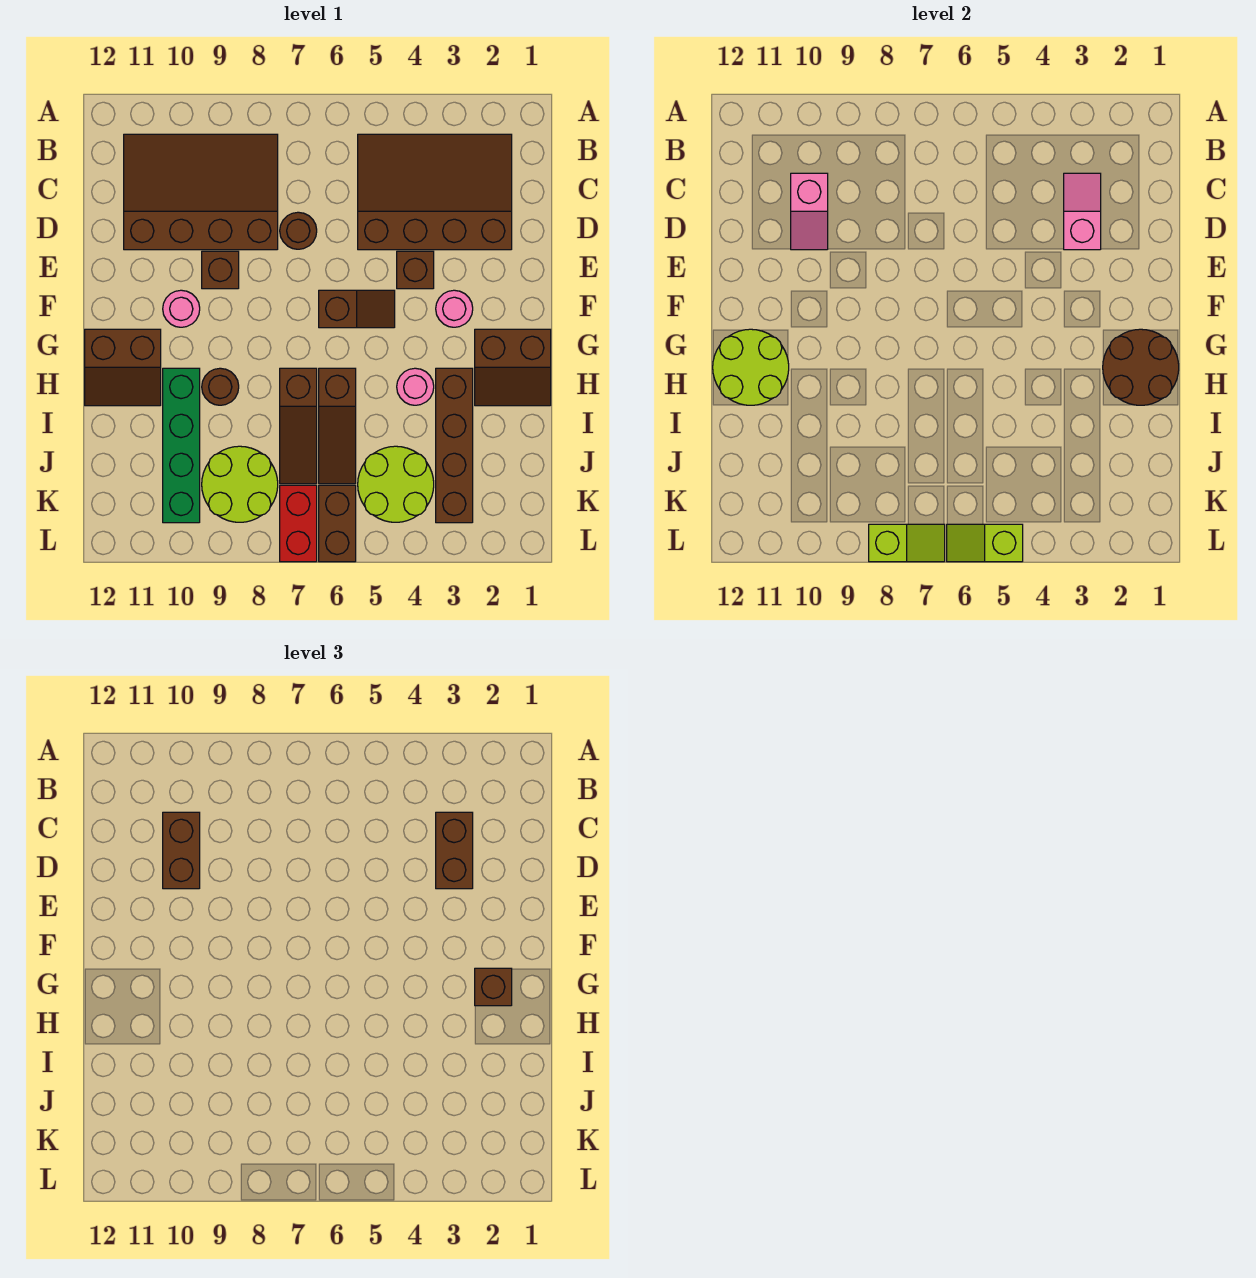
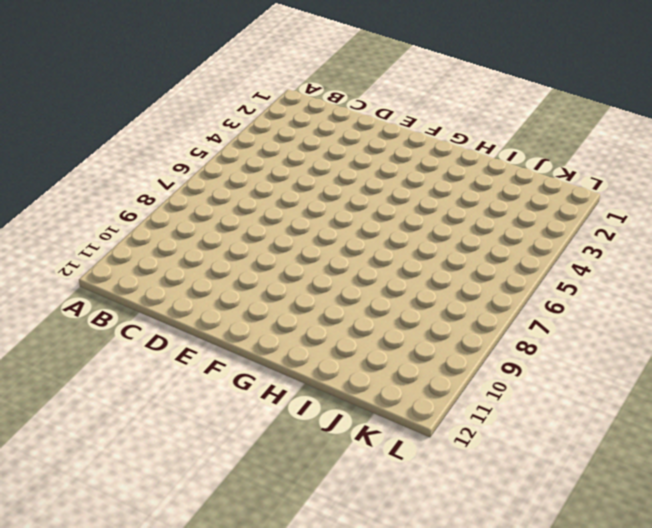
none -> brown 3x4 slope [358,134,512,250]
none -> brown 3x4 slope [124,134,278,250]
none -> brown 1x1 round brick [280,212,317,249]

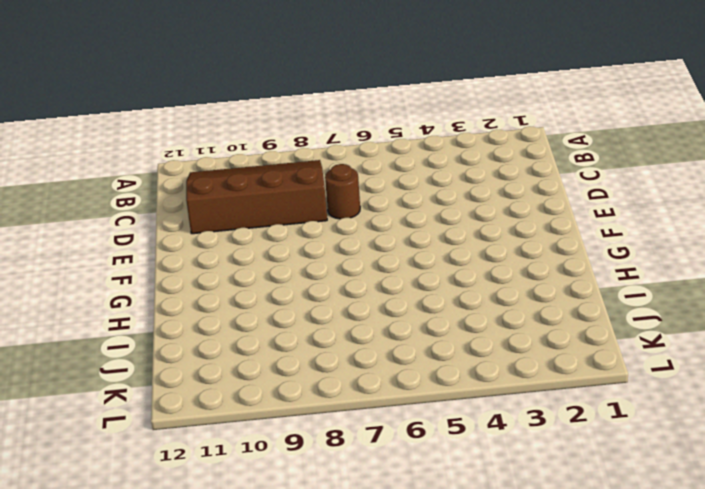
none -> brown 3x4 slope [358,134,512,250]
none -> brown 1x1 brick [397,251,434,289]
none -> brown 1x1 brick [202,251,239,289]

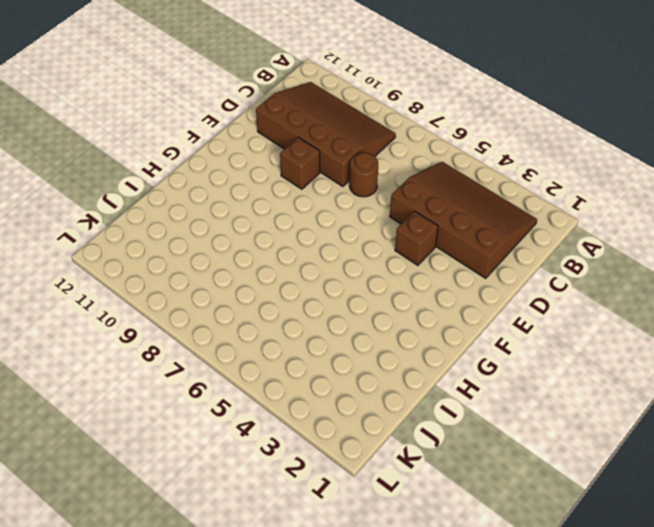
none -> pink 1x1 round brick [436,290,473,327]
none -> brown 1x2 slope [319,290,395,328]
none -> pink 1x1 round brick [163,290,200,327]

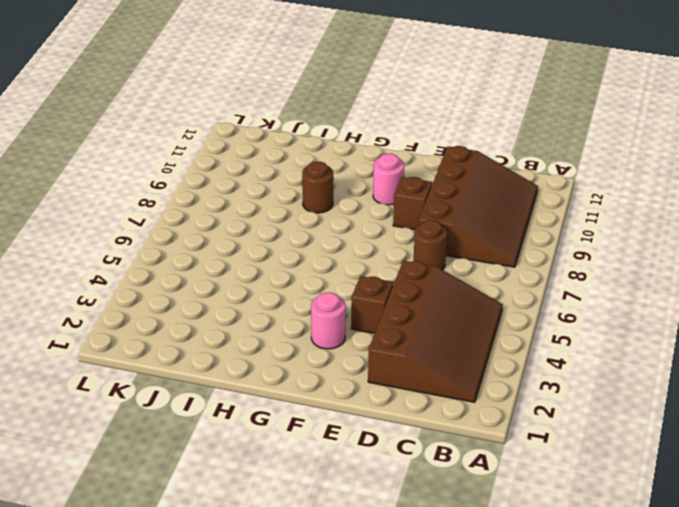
none -> brown 1x2 slope [319,290,395,328]
none -> brown 2x2 slope [475,329,551,406]
none -> brown 2x2 slope [85,329,161,406]

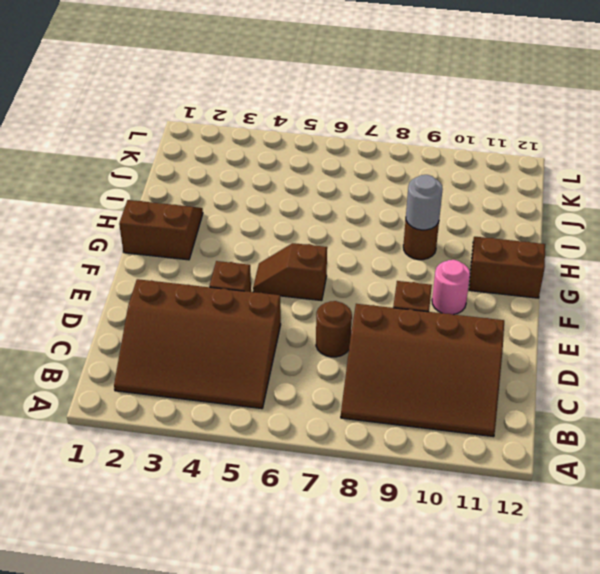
grey 1x1 round brick [406,175,443,230] -> none
none -> pink 1x1 round brick [436,290,473,327]
none -> brown 1x4 brick [436,368,473,523]
none -> pink 1x1 round brick [397,368,434,405]

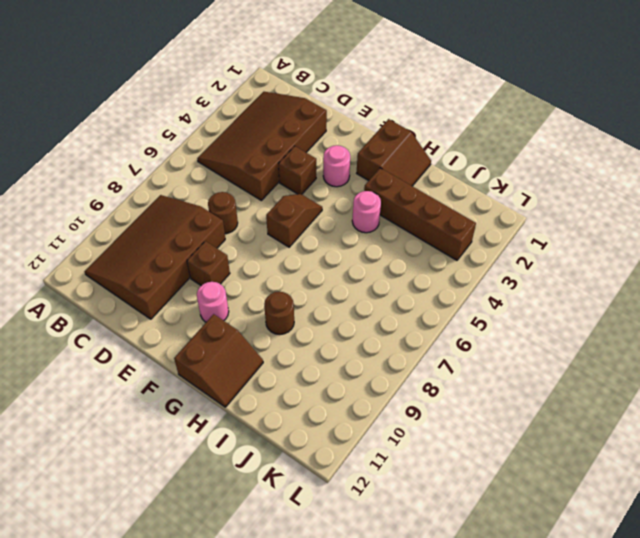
none -> brown 1x3 slope [319,368,356,484]
none -> brown 1x3 slope [280,368,317,484]
none -> green 1x4 brick [163,368,200,523]

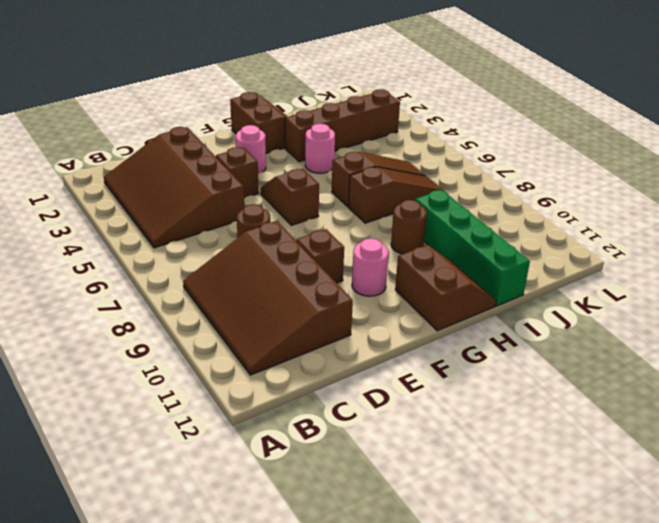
green 1x4 brick [415,190,530,306] -> green 1x4 brick turned to [163,368,200,523]
none -> lime 2x2 round brick [358,446,434,522]
none -> lime 2x2 round brick [202,446,278,522]
none -> brown 1x2 brick [319,485,356,562]

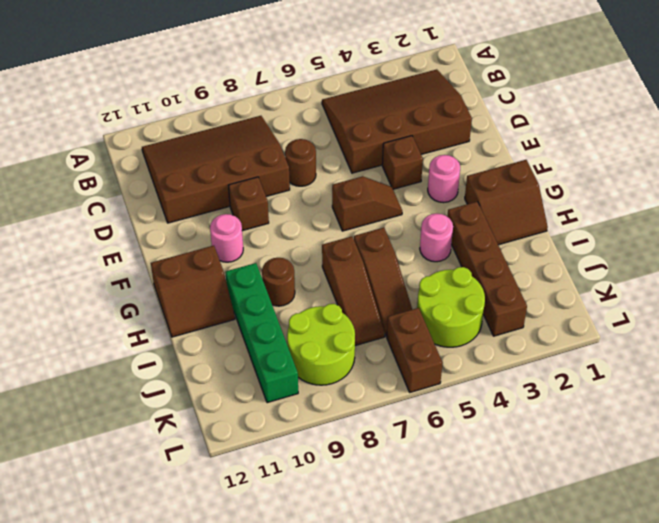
none -> red 1x2 brick [280,485,317,562]
none -> pink 1x2 slope [1064,173,1101,250]
none -> pink 1x2 slope [791,173,828,250]

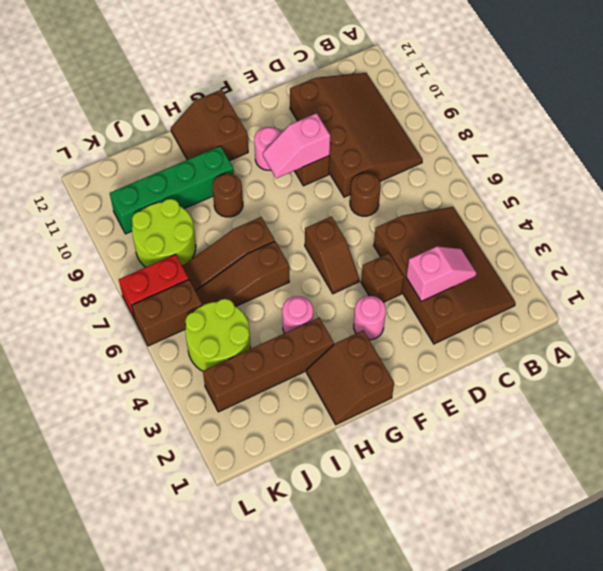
pink 1x2 slope [263,113,330,178] -> pink 1x2 slope moved to [791,173,828,250]
none -> brown 2x2 round brick [1103,329,1179,405]
none -> lime 2x2 round brick [713,329,789,405]
none -> lime 1x2 slope [947,524,1023,562]

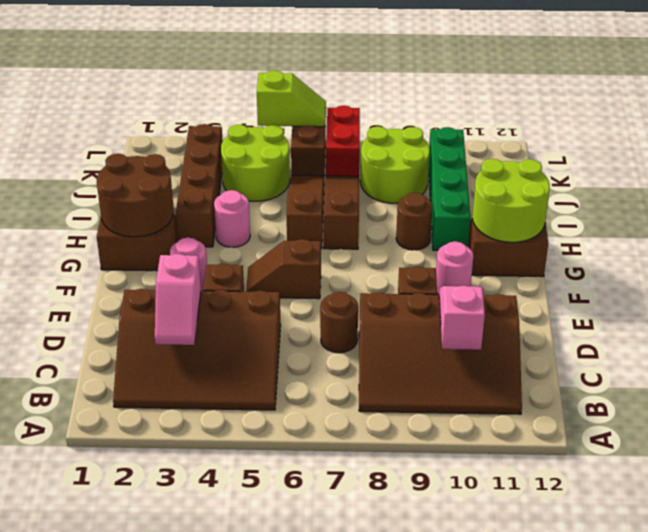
none -> lime 1x2 slope [869,524,945,562]
none -> brown 1x2 brick [436,812,473,889]
none -> brown 1x2 brick [163,812,200,889]

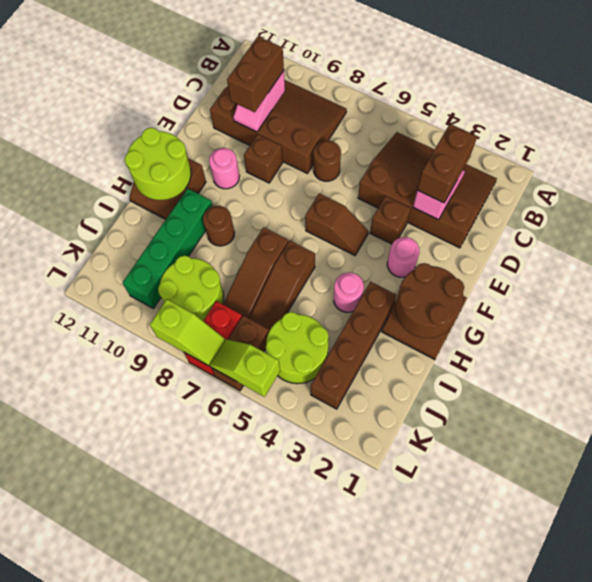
none -> brown 1x1 brick [475,968,512,1006]

